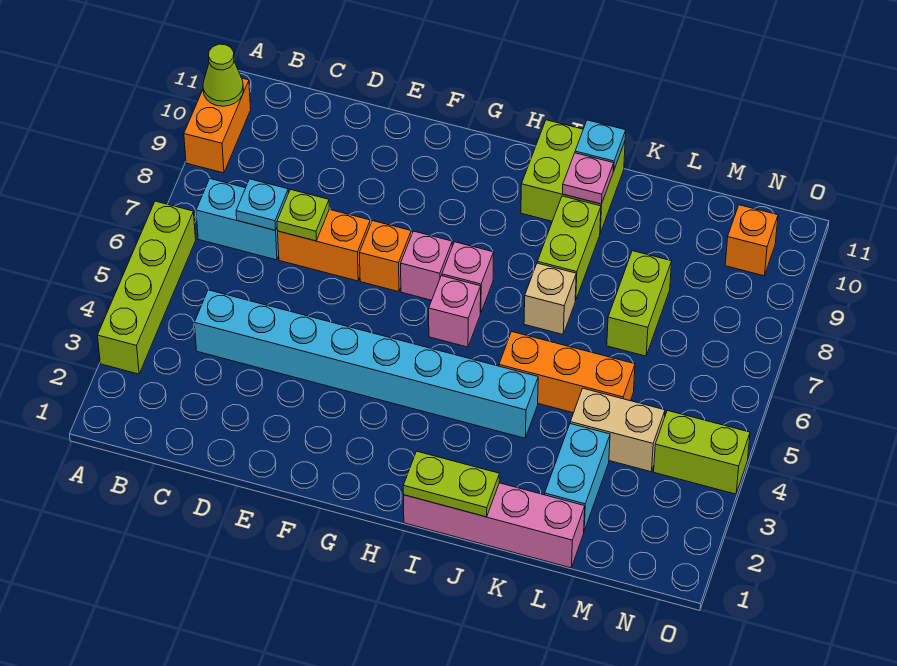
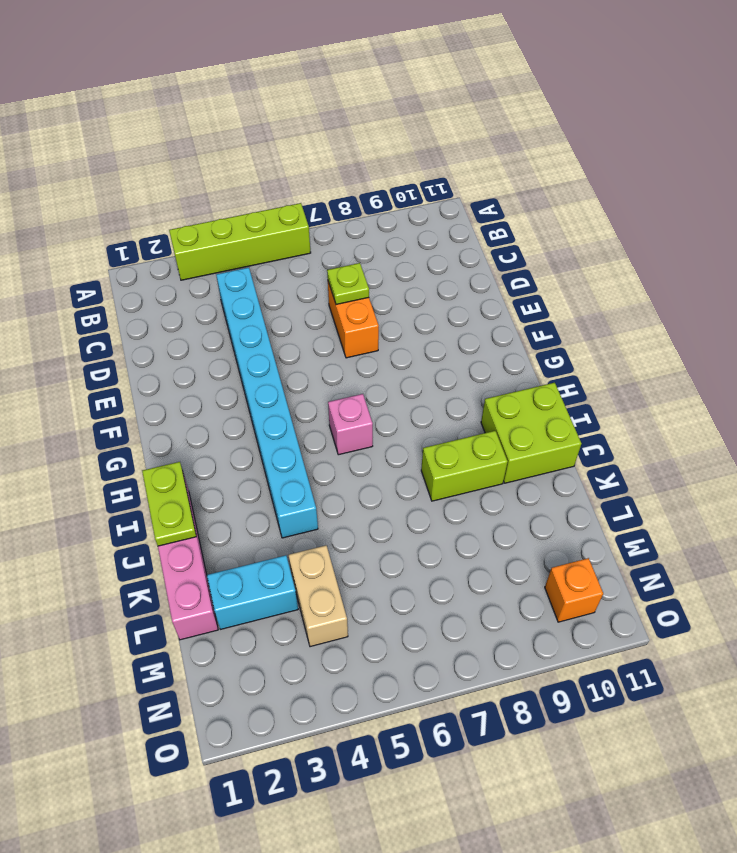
none -> orange 1x2 brick [184,78,251,173]
none -> cyan 1x2 brick [196,179,279,260]
none -> orange 1x1 brick [360,221,411,292]

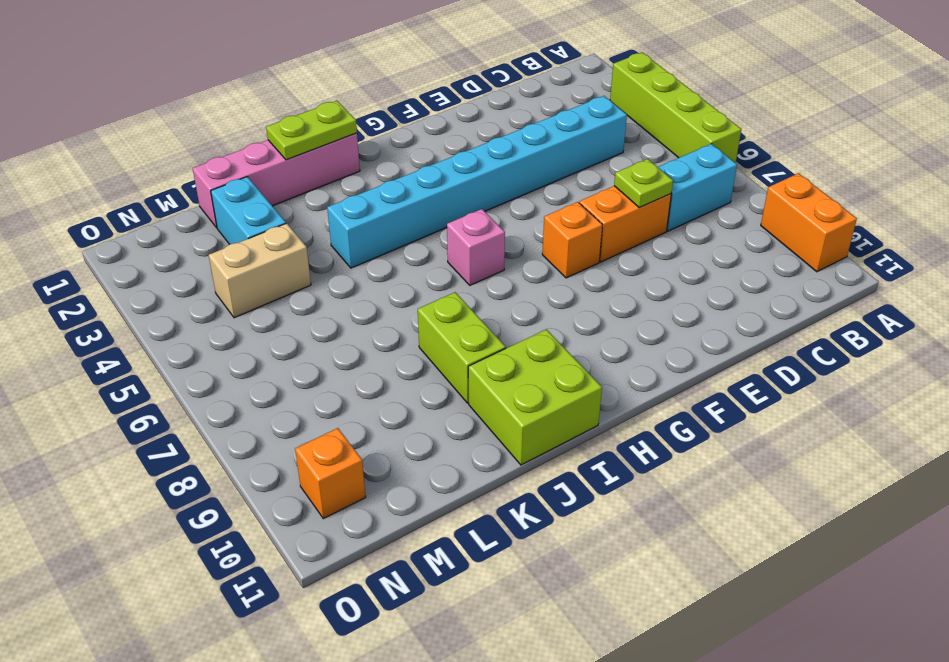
none -> pink 1x1 brick [401,231,452,300]
none -> pink 1x1 brick [442,242,494,313]
none -> orange 1x3 brick [499,332,635,413]

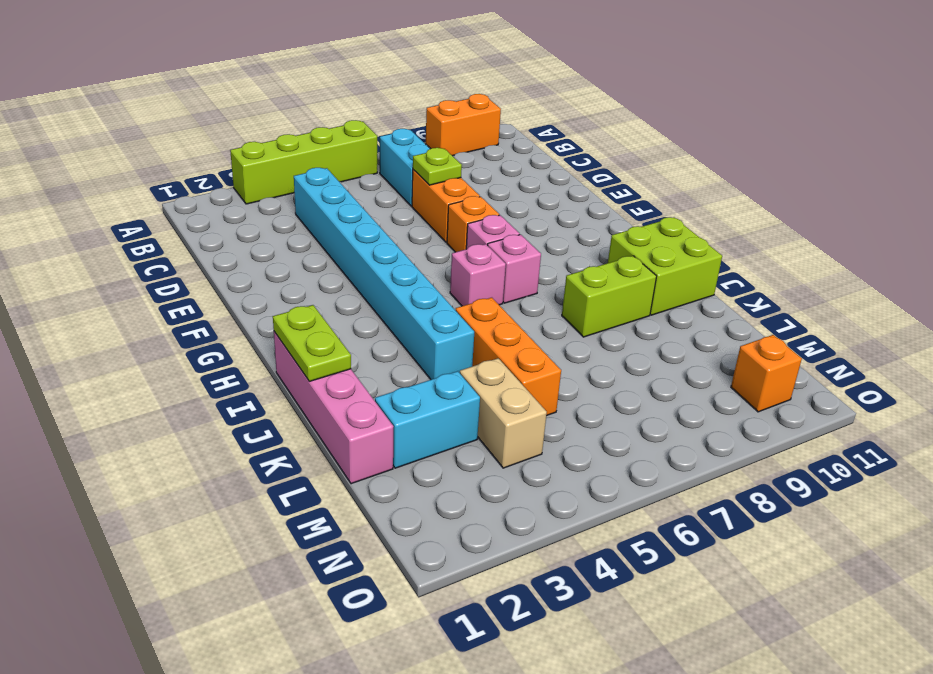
none -> tan 1x1 brick [524,263,576,334]
none -> lime 1x2 brick [607,251,672,356]
none -> lime 1x2 brick [654,411,750,494]

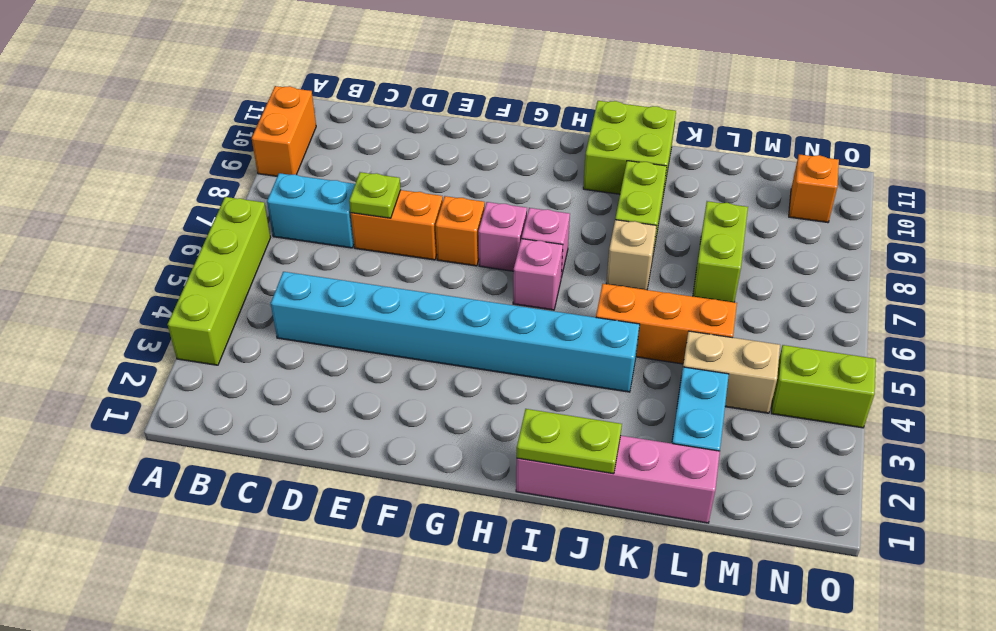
none -> lime 1x1 cone [203,44,243,106]
none -> cyan 1x1 plate [236,179,288,230]
none -> pink 1x1 plate [563,153,614,204]

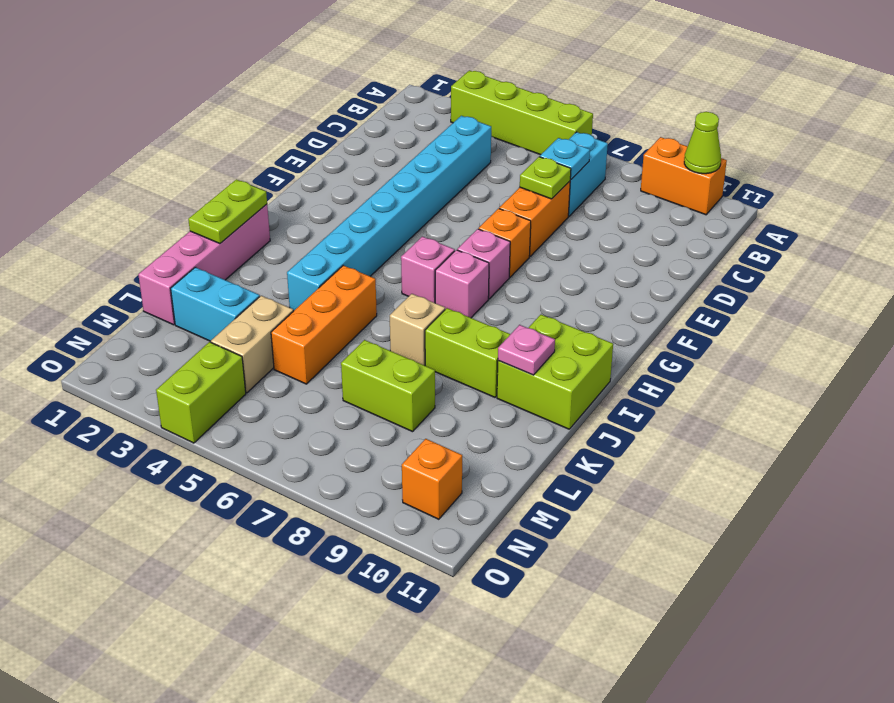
none -> cyan 1x1 plate [575,120,626,170]

